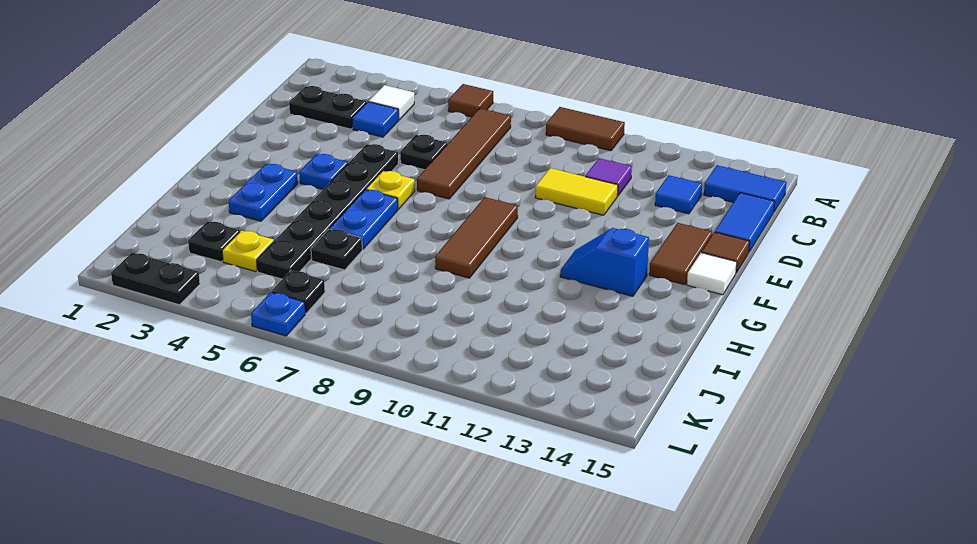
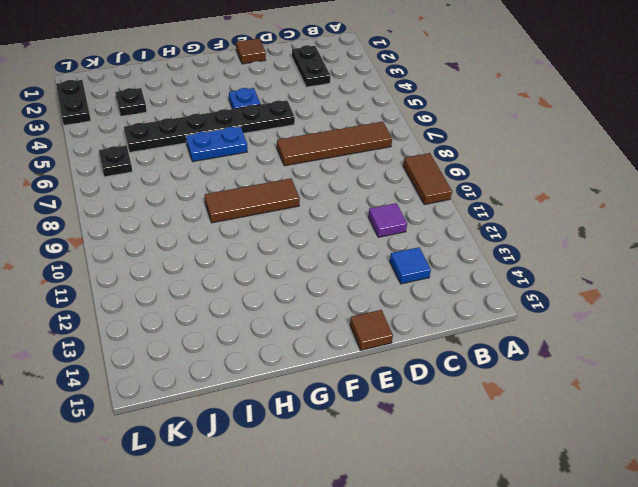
brown 1x1 tile [236,38,266,64] -> brown 1x1 tile moved to [448,84,493,117]
none -> white 1x1 tile [369,85,414,120]
none -> blue 1x2 tile [704,165,786,212]
none -> blue 1x1 tile [352,102,399,137]

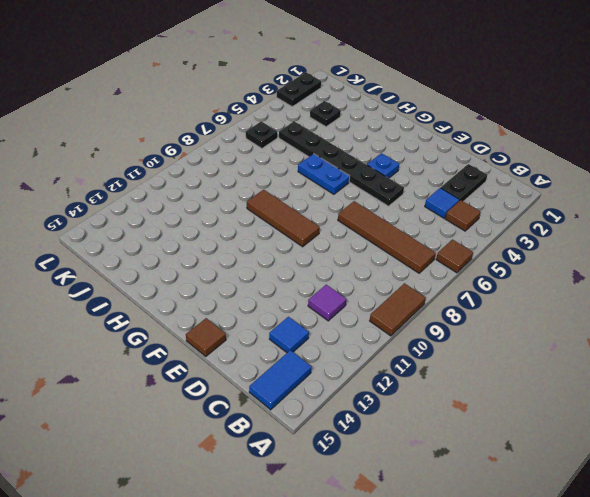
brown 1x1 tile [445,200,481,231] -> white 1x1 tile [369,85,414,120]
none -> blue 1x2 tile [715,193,775,252]
none -> black 1x1 plate [400,135,447,170]
none -> yellow 1x2 tile [535,168,618,215]

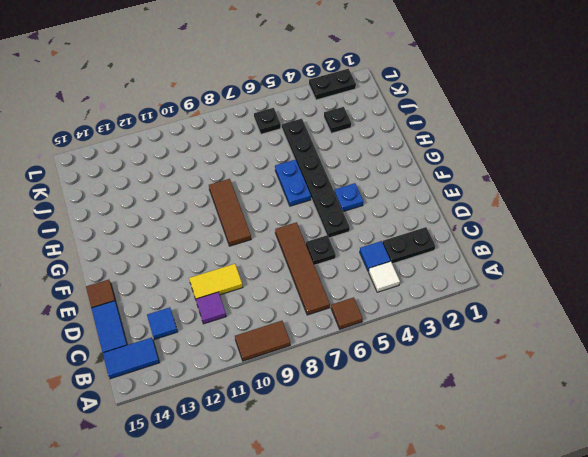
none -> brown 1x2 tile [649,223,712,285]
none -> yellow 1x1 plate [366,171,415,209]
none -> white 1x1 tile [687,253,737,295]

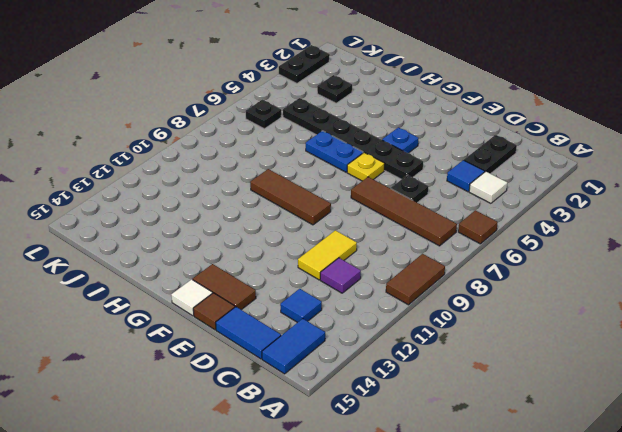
none -> blue 1x2 plate [229,164,298,221]
none -> blue 1x2 slope [560,228,649,296]
none -> black 1x1 plate [311,229,362,270]

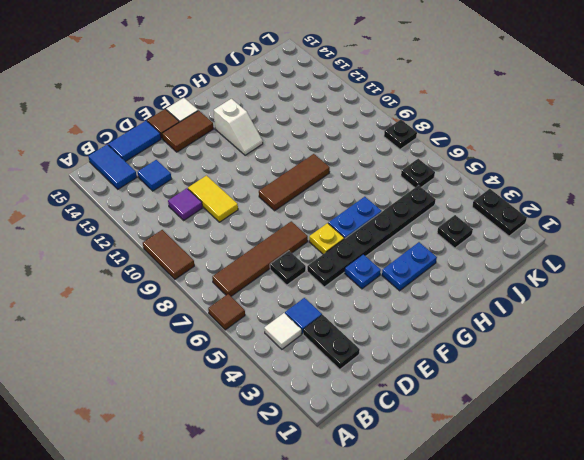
white 1x2 slope [214,99,263,155] -> blue 1x2 slope [560,228,649,296]
black 1x1 plate [384,120,417,149] -> black 1x1 plate moved to [311,229,362,270]
none -> yellow 1x1 plate [222,231,274,272]
none -> blue 1x1 plate [251,292,305,336]

